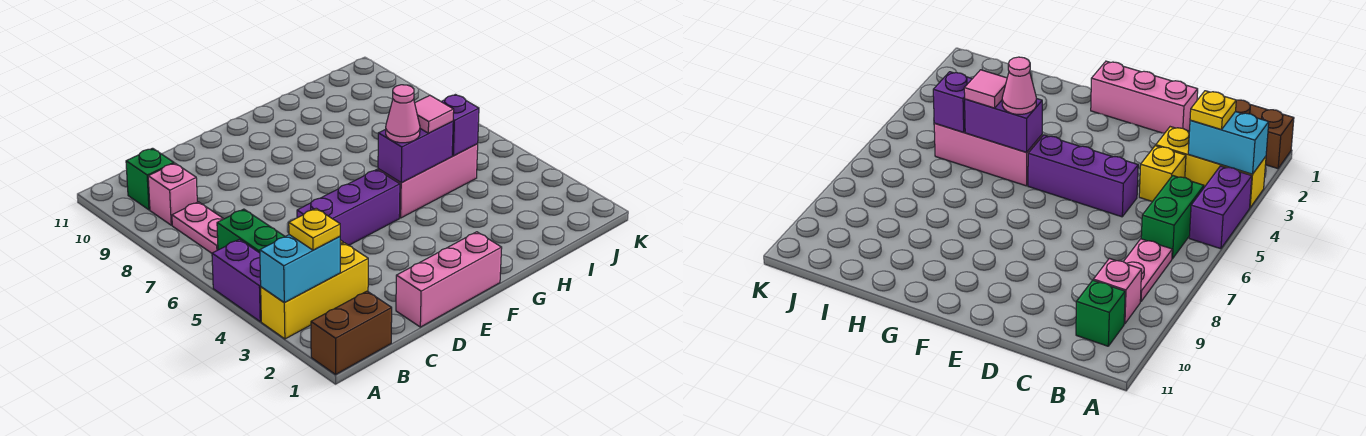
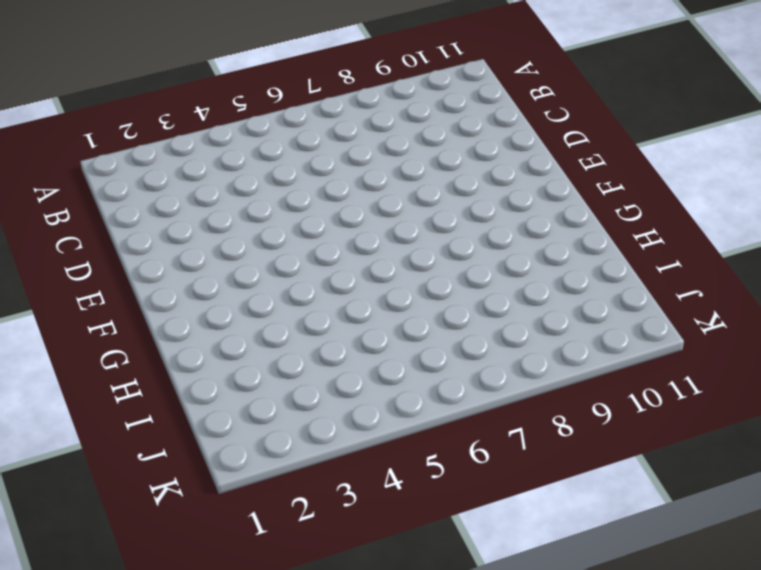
none -> brown 1x2 brick [311,291,392,374]
none -> yellow 1x3 brick [261,243,368,339]
none -> purple 1x2 brick [212,239,261,321]

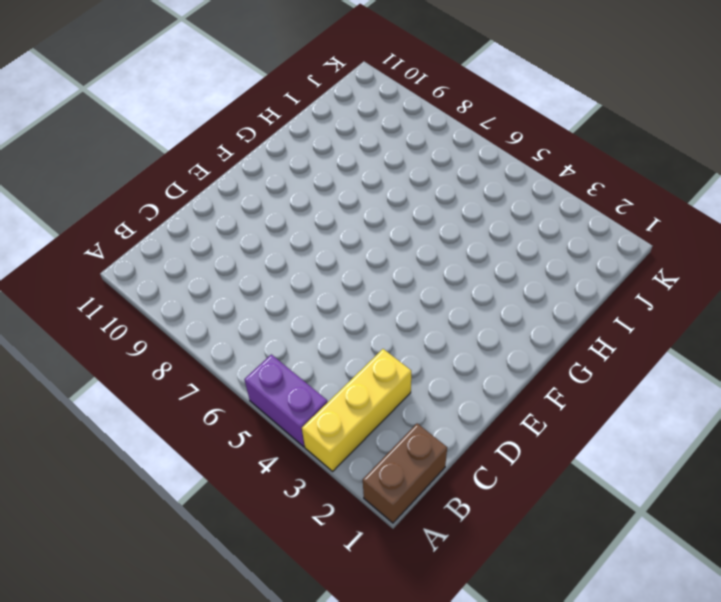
none -> green 1x2 brick [217,209,285,253]
none -> pink 1x2 plate [172,202,223,253]
none -> pink 1x1 brick [148,163,197,225]

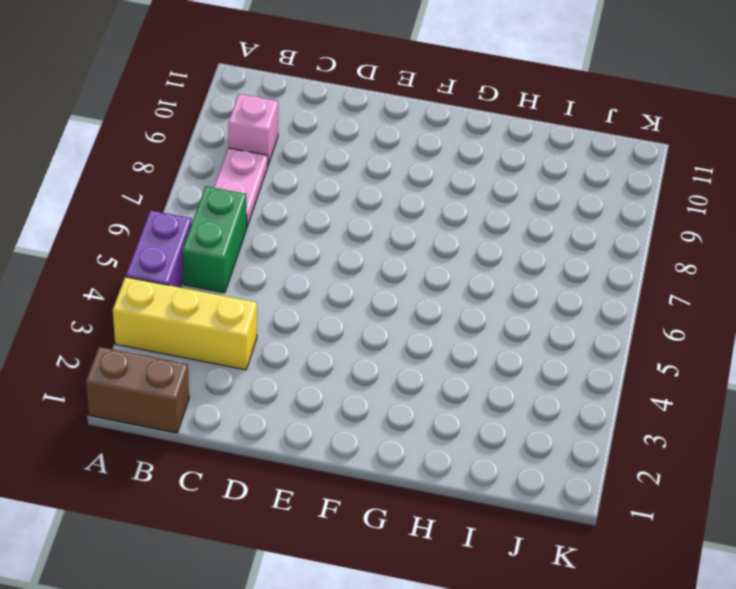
none -> green 1x1 brick [126,148,174,210]
none -> yellow 1x1 brick [1139,146,1186,202]
none -> pink 1x3 brick [396,232,502,327]

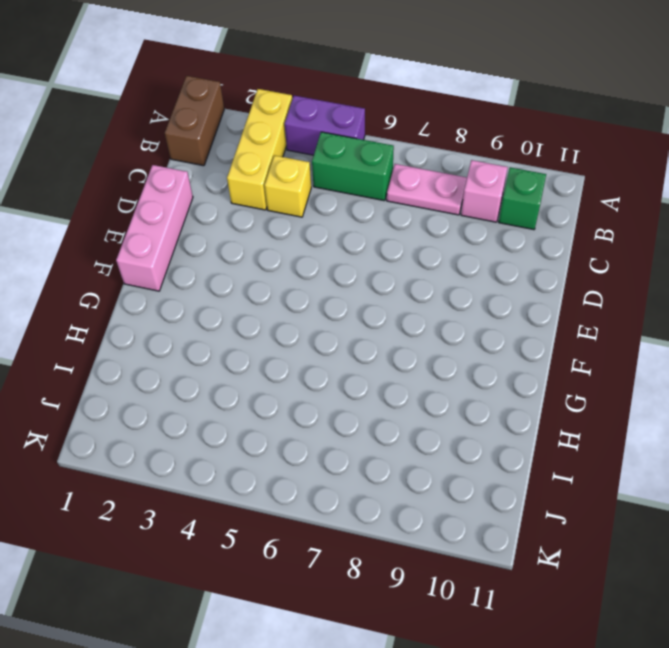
none -> purple 1x3 brick [297,170,400,245]
none -> pink 1x3 brick [378,144,478,218]
none -> cyan 1x2 brick [260,235,340,303]

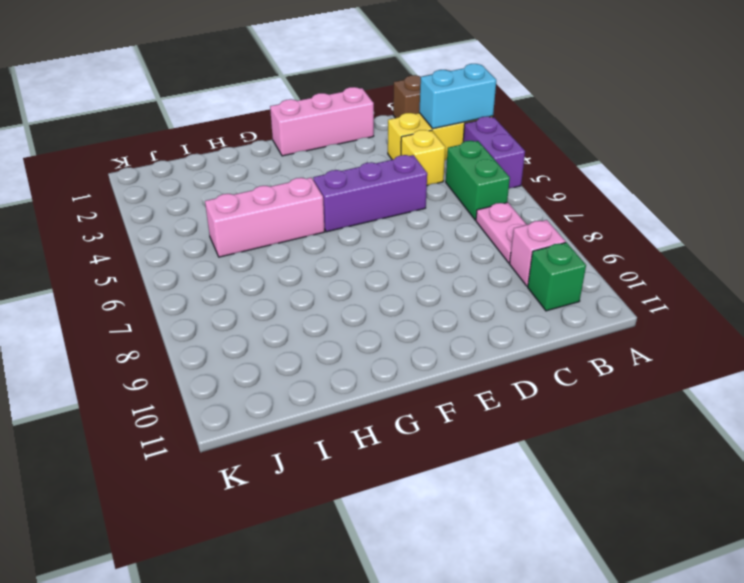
none -> purple 1x2 brick [378,121,453,183]
none -> purple 1x1 brick [441,95,479,156]
none -> yellow 1x1 plate [289,208,340,250]

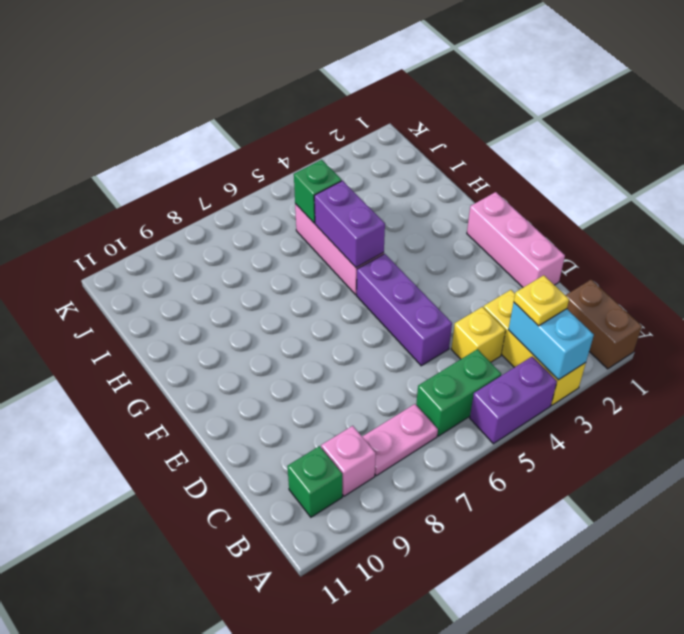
green 1x1 brick [294,160,342,223] -> purple 1x1 brick [441,95,479,156]
none -> pink 1x1 cone [386,85,420,143]
none -> pink 1x1 tile [415,96,454,133]

